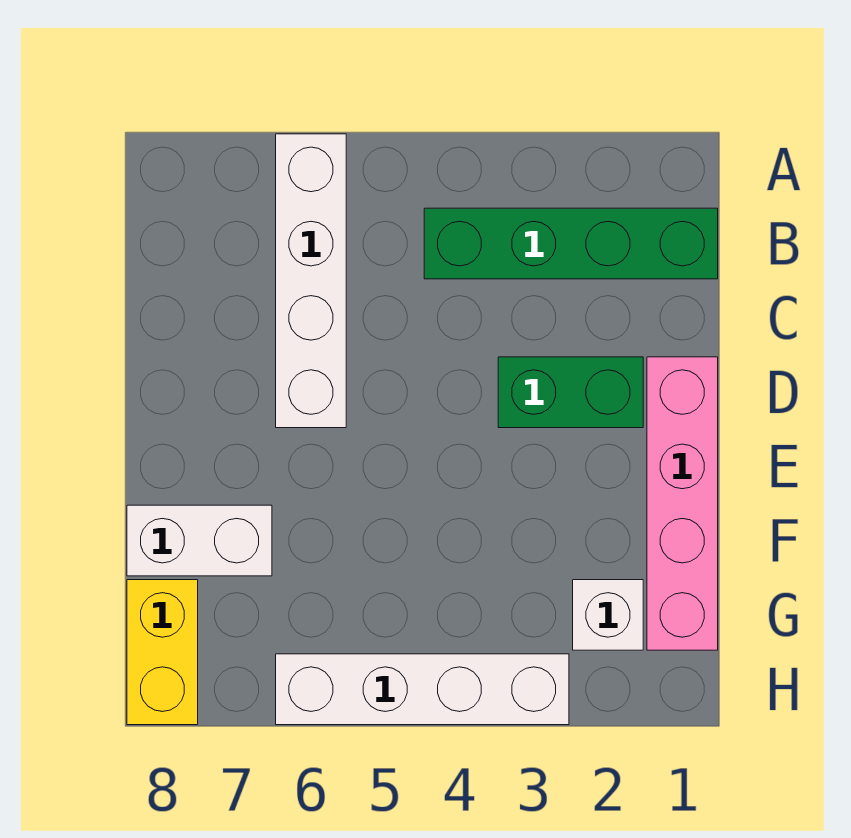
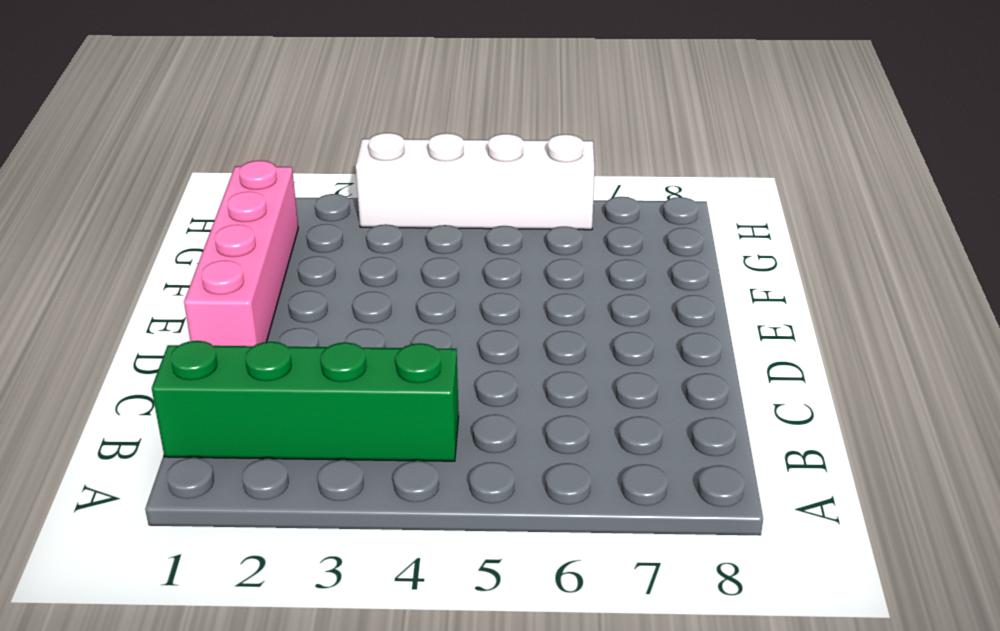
none -> white 1x4 brick [276,134,346,428]
none -> green 1x2 brick [498,357,643,428]

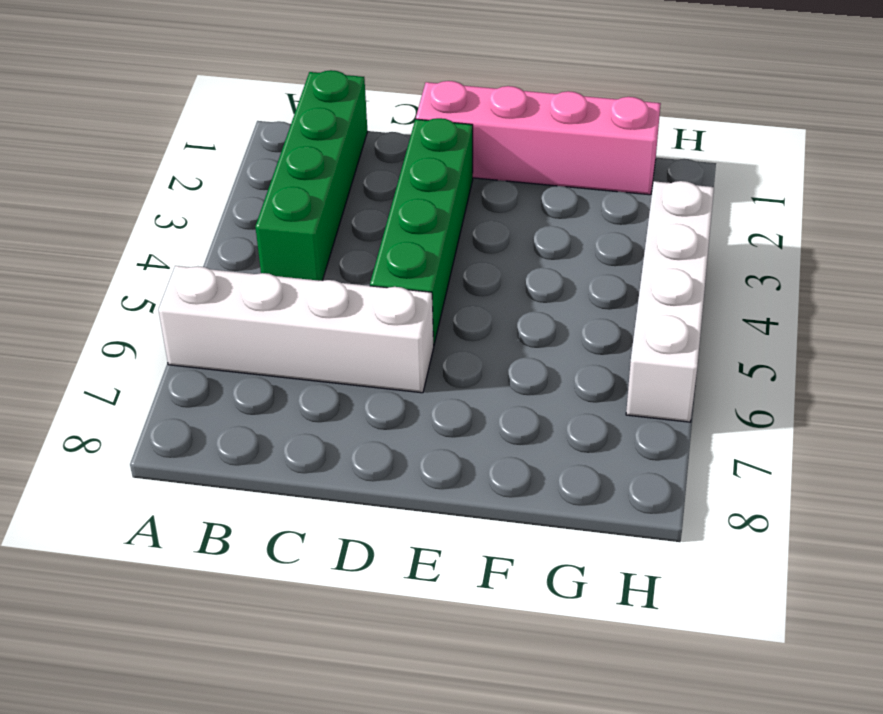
green 1x4 brick [370,118,473,344] -> green 1x2 brick [498,357,643,428]
none -> white 1x2 brick [127,505,272,576]
none -> white 1x1 brick [573,580,643,650]

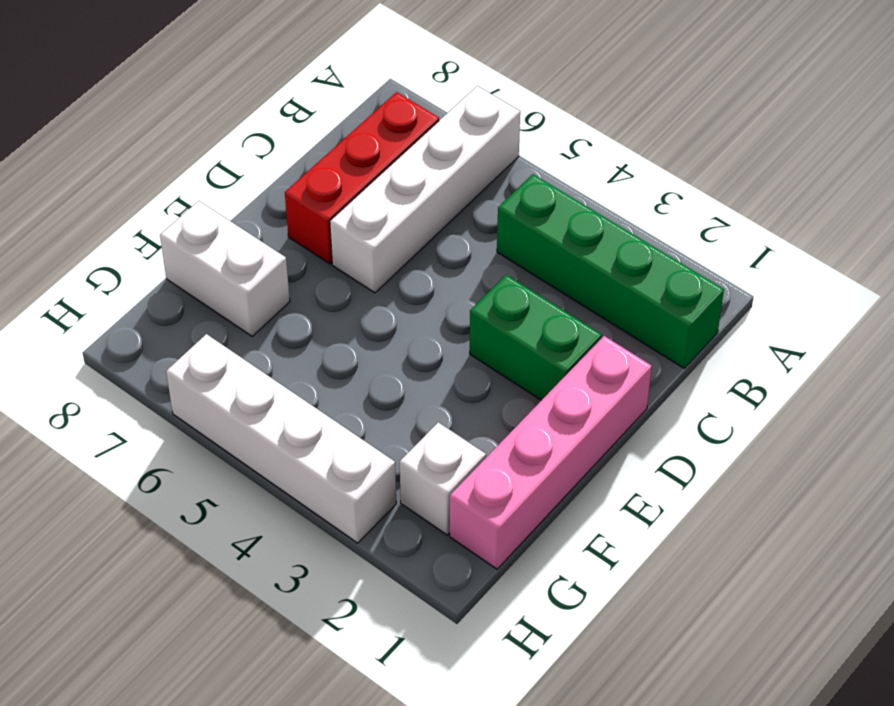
red 1x3 brick [285,92,439,264] -> none
none -> yellow 1x2 brick [127,580,198,725]

